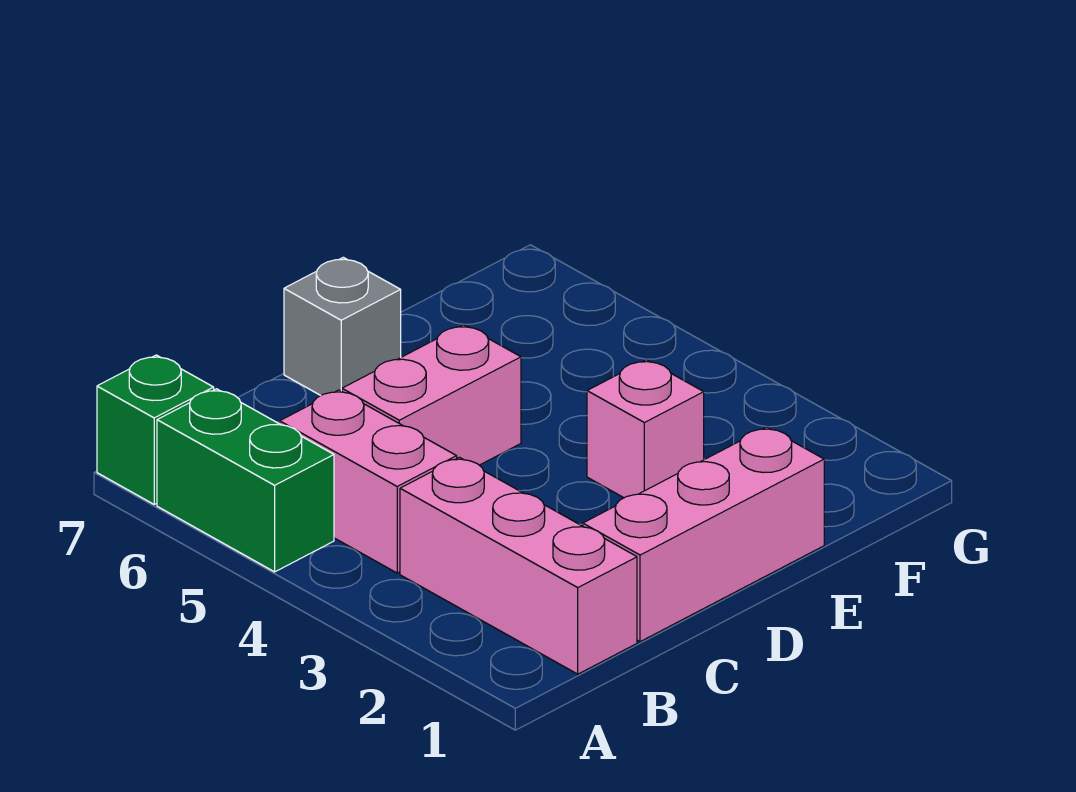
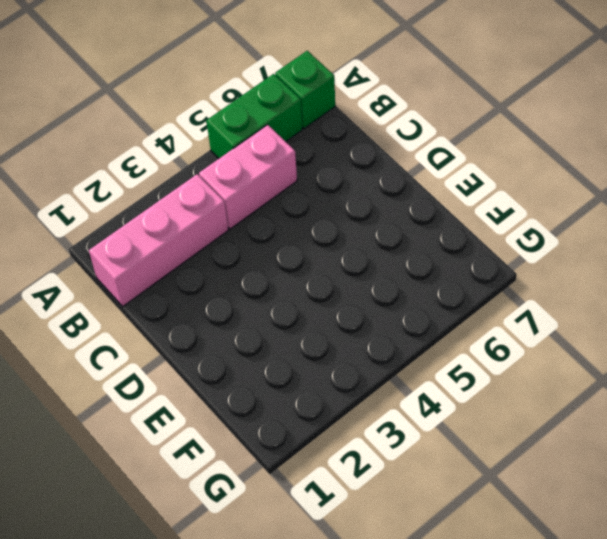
none -> pink 1x3 brick [583,427,824,642]
none -> pink 1x2 brick [342,325,521,465]

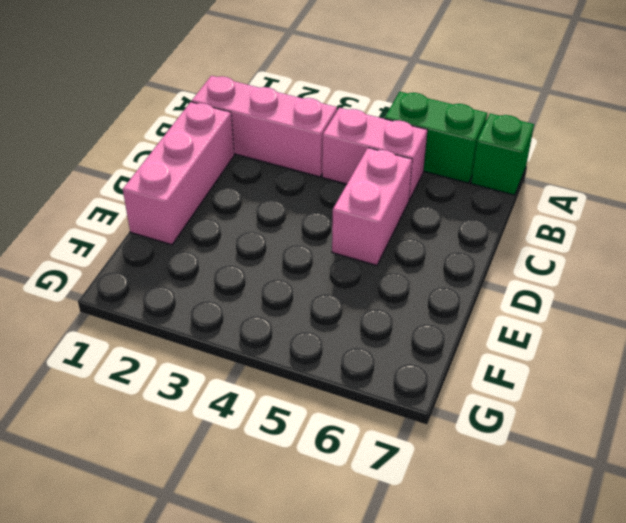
none -> grey 1x1 brick [284,257,401,396]
none -> pink 1x1 brick [587,360,704,498]

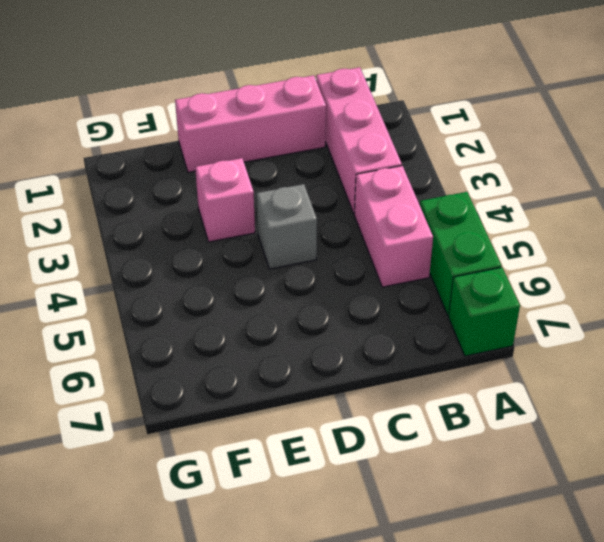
grey 1x1 brick [257,184,317,269] -> grey 1x1 brick moved to [284,257,401,396]
none -> pink 1x2 brick [342,325,521,465]

